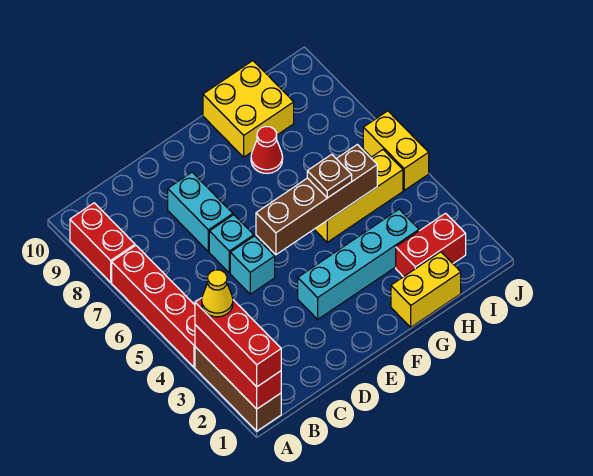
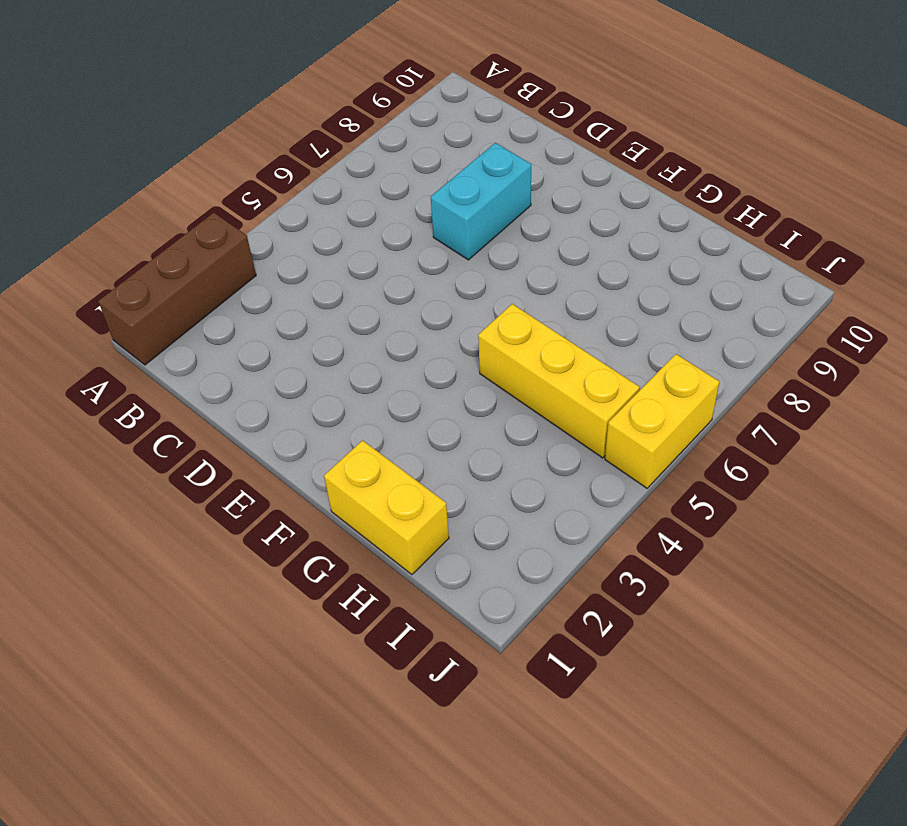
none -> red 1x4 brick [112,246,195,367]
none -> red 1x2 brick [70,203,135,282]
none -> cyan 1x1 brick [230,236,275,294]

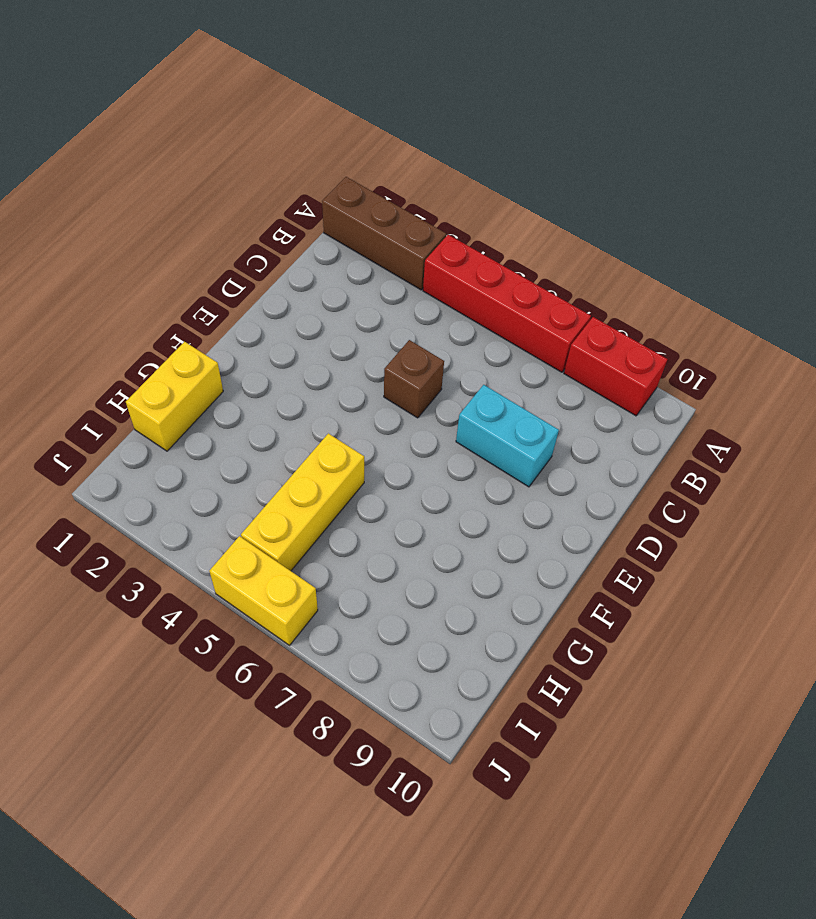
brown 1x1 brick [384,340,444,418] -> cyan 1x1 brick [230,236,275,294]
none -> cyan 1x1 brick [209,215,254,273]
none -> cyan 1x4 brick [298,209,419,319]
none -> red 1x1 cone [251,126,283,173]

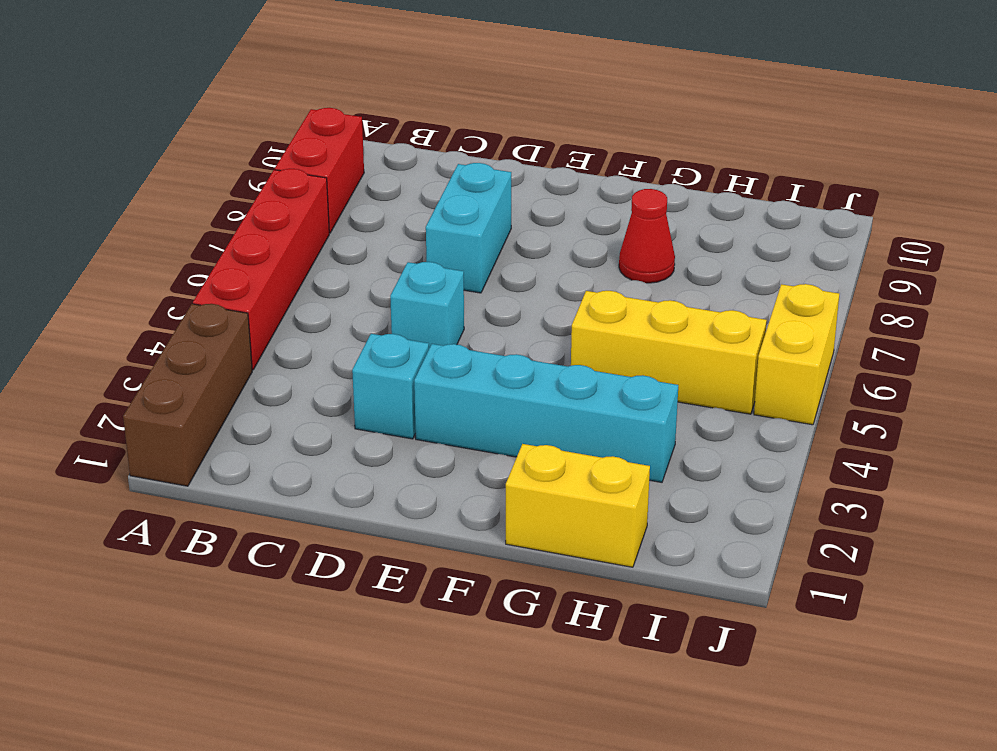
cyan 1x1 brick [352,334,429,439] -> cyan 1x1 brick moved to [209,215,254,273]
none -> yellow 2x2 brick [203,61,294,157]
none -> red 1x2 brick [396,213,466,277]
none -> red 1x3 brick [195,325,281,409]

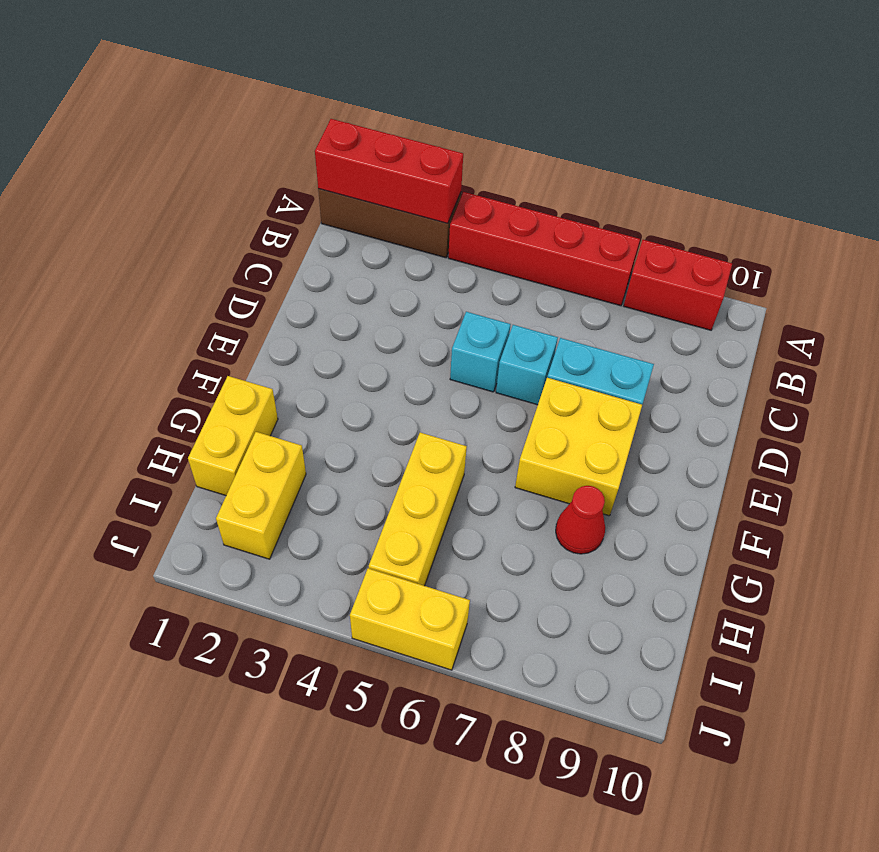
yellow 2x2 brick [515,378,642,516] -> yellow 2x2 brick moved to [203,61,294,157]
yellow 1x2 brick [216,432,306,559] -> red 1x2 brick [396,213,466,277]
none -> cyan 1x4 brick [298,209,419,319]
none -> brown 1x4 brick [256,145,377,255]
none -> red 1x3 brick [195,298,281,387]

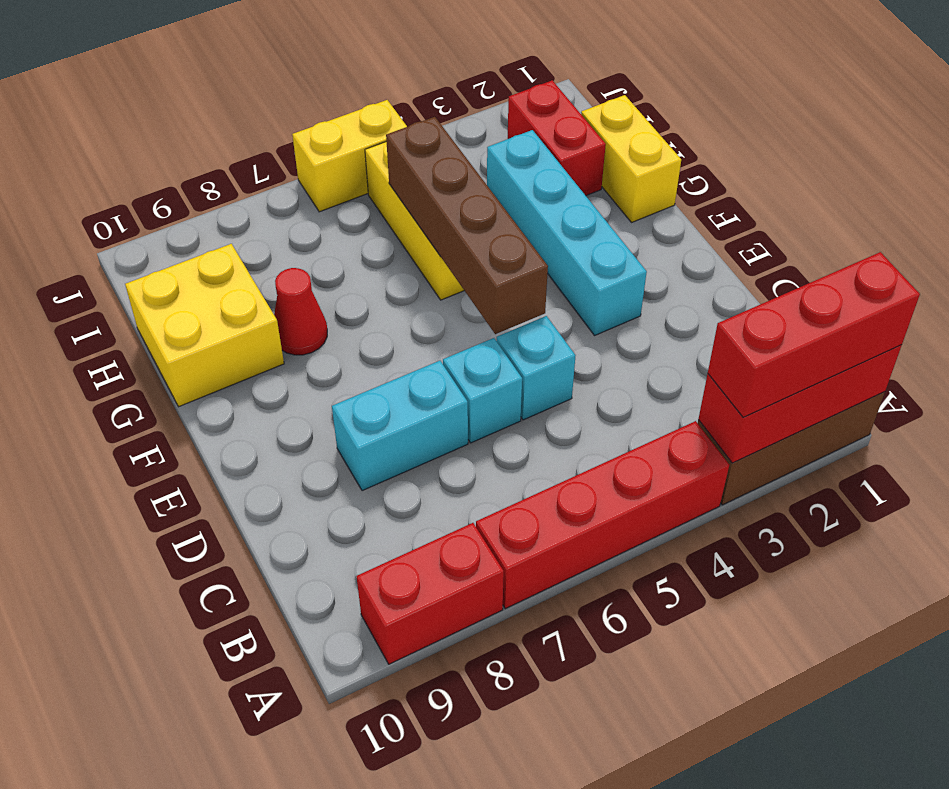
none -> brown 1x1 plate [307,154,352,198]
none -> yellow 1x1 cone [202,270,233,317]

